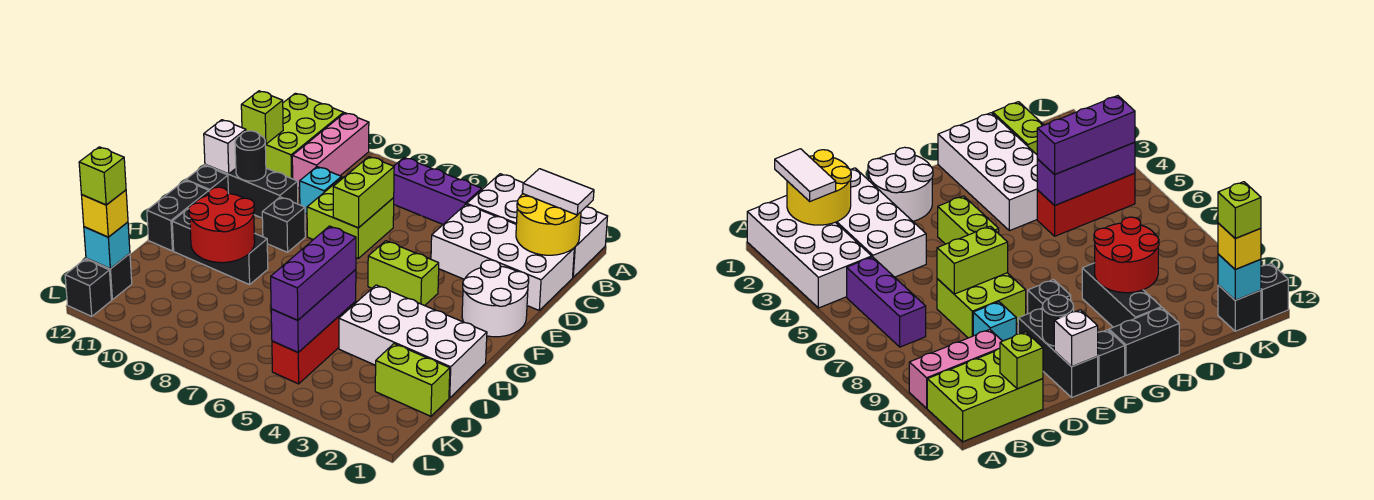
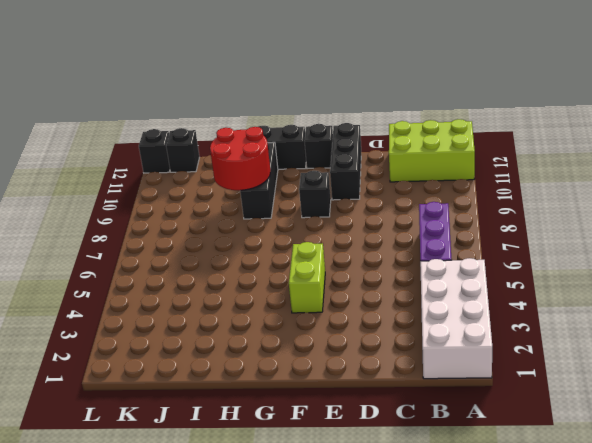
none -> pink 1x3 brick [292,113,369,188]
none -> white 2x4 brick [431,204,574,310]
none -> lime 2x2 brick [307,177,394,258]
none -> cyan 1x1 brick [300,167,341,214]

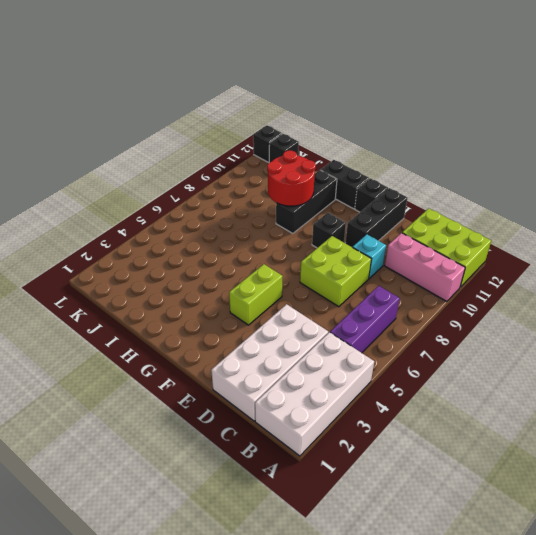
none -> white 2x2 round brick [462,260,529,337]
none -> white 2x4 brick [339,285,487,398]
none -> red 1x3 brick [272,302,356,384]
none -> lime 1x2 brick [375,344,450,416]

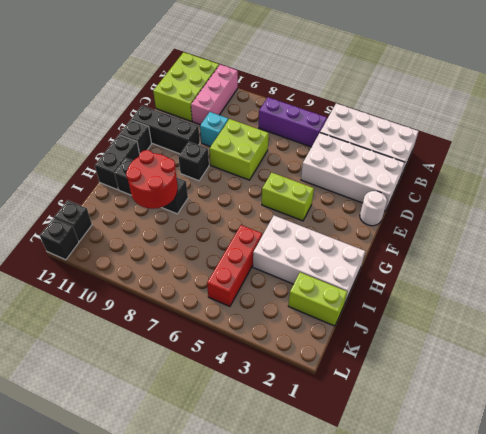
white 1x1 round brick [360,191,387,226] -> white 2x2 round brick [462,260,529,337]
none -> yellow 2x2 round brick [516,194,581,255]
none -> lime 1x1 brick [241,91,283,144]
none -> lime 1x2 brick [333,157,394,228]
none -> black 1x1 round brick [235,131,266,181]

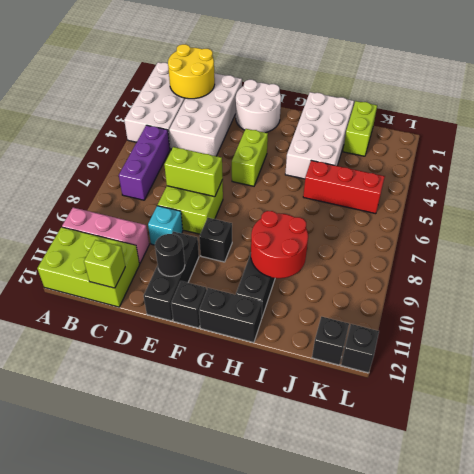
none -> white 1x1 brick [204,120,246,174]
none -> purple 1x3 brick [271,270,356,352]
none -> cyan 1x1 brick [84,222,130,269]
none -> white 1x2 tile [523,169,594,215]

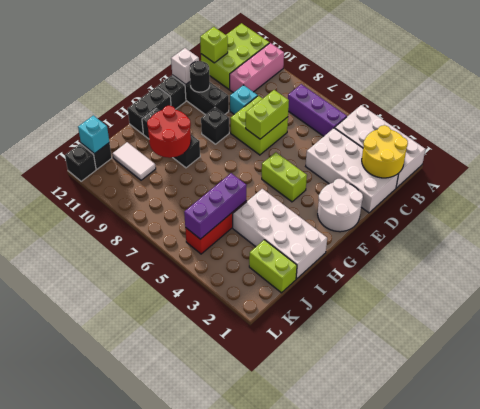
white 1x2 tile [113,142,156,180] -> white 1x2 tile moved to [523,169,594,215]
none -> purple 1x3 brick [271,226,356,320]
none -> yellow 1x1 brick [82,190,128,237]
none -> lime 1x1 brick [79,147,126,205]

